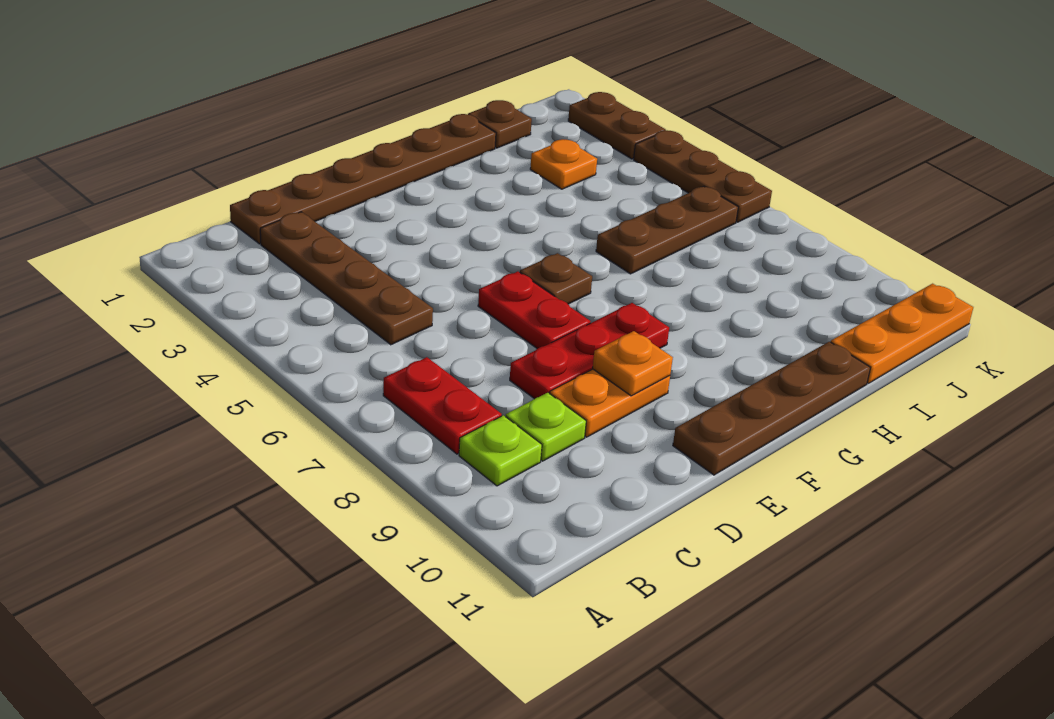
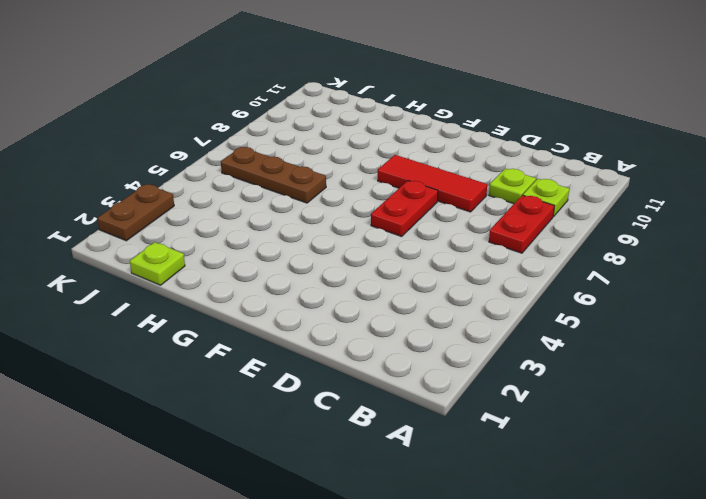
red 1x3 tile [378,155,487,212] -> red 1x3 plate [510,303,669,399]
lime 1x1 plate [130,242,185,285] -> brown 1x1 plate [468,100,532,148]
none -> brown 1x6 plate [230,114,496,244]
none -> brown 1x4 plate [260,212,433,345]
none -> orange 1x2 plate [550,369,670,437]

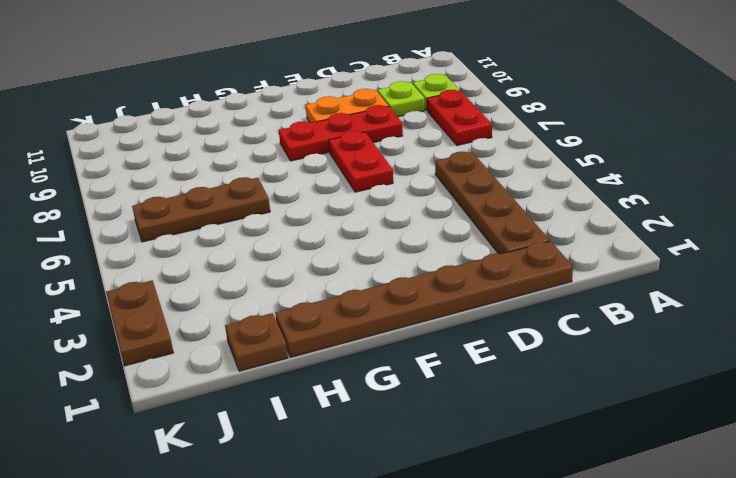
none -> brown 1x4 plate [673,342,870,475]
none -> brown 1x1 plate [520,253,592,304]
none -> orange 1x1 plate [530,139,597,189]

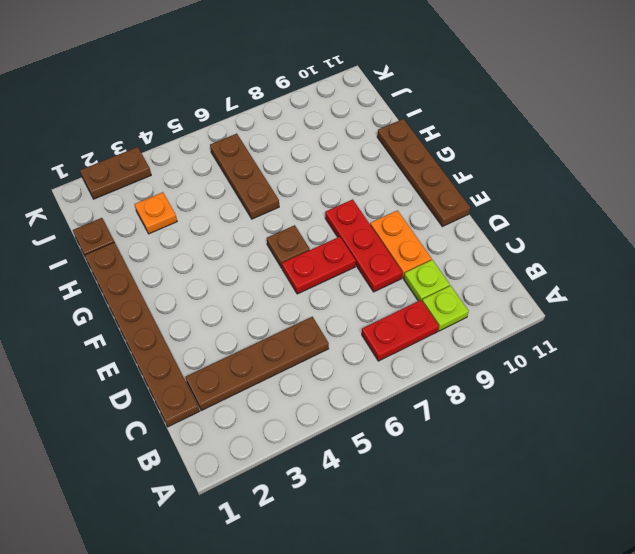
none -> orange 1x3 plate [831,284,973,384]
none -> brown 1x3 plate [634,130,772,222]
none -> orange 1x1 plate [593,331,673,396]

